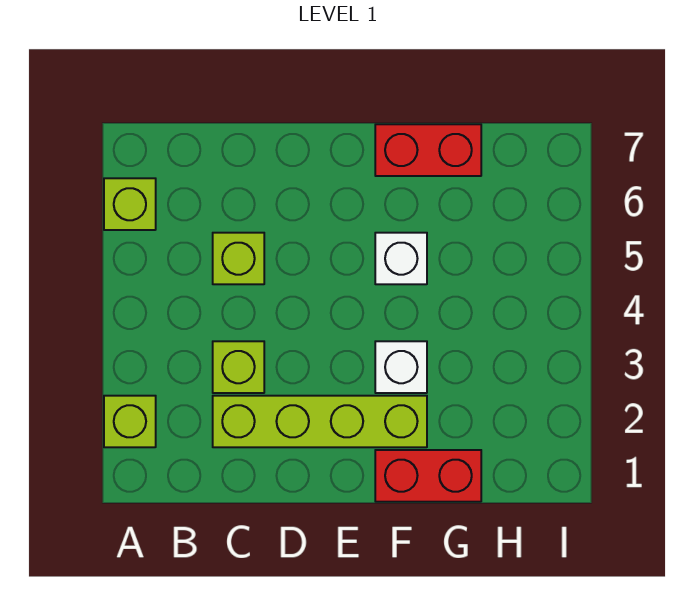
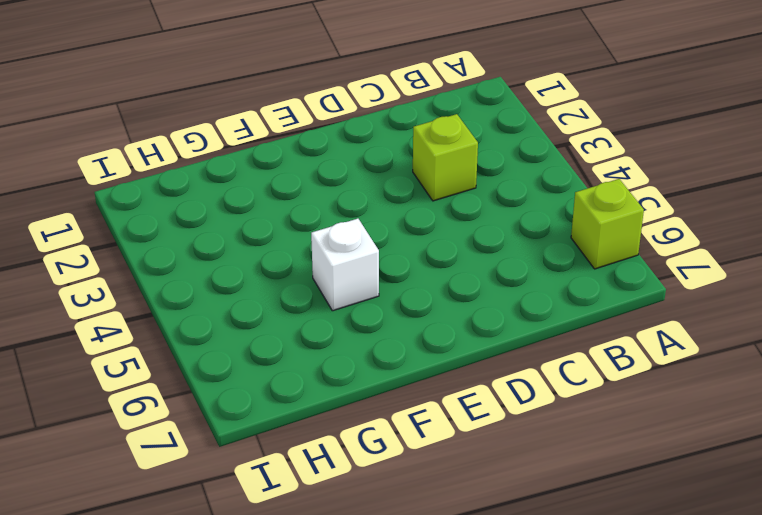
none -> lime 1x1 brick [104,396,156,447]
none -> lime 1x4 brick [213,396,427,447]

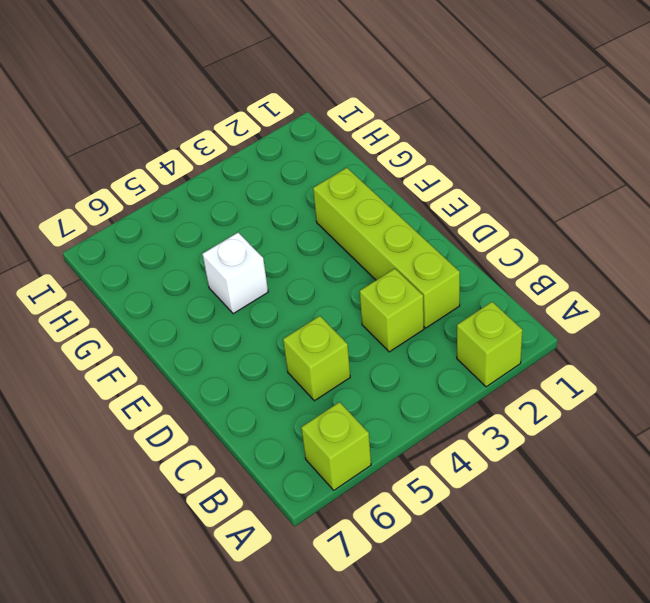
none -> red 1x2 brick [375,450,481,502]
none -> white 1x1 brick [375,341,427,393]

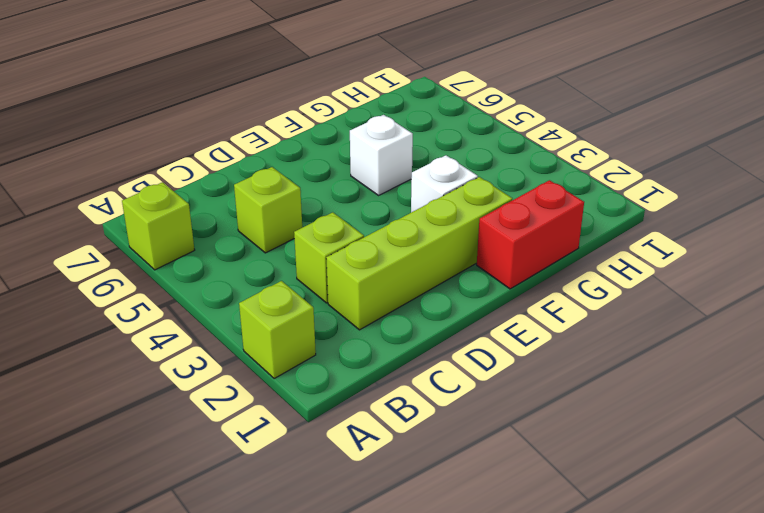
none -> red 1x2 brick [375,124,481,176]

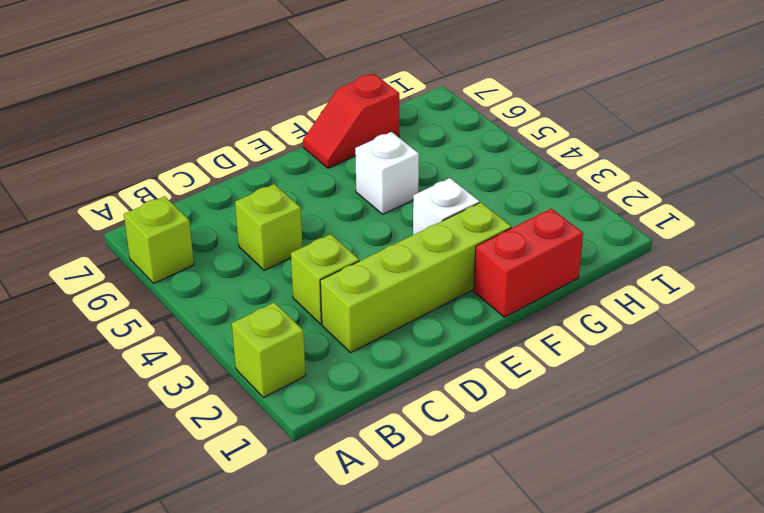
red 1x2 slope [303,74,399,168] -> red 1x2 brick [375,124,481,176]

